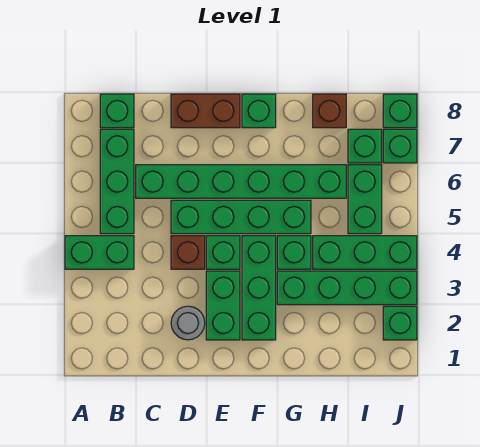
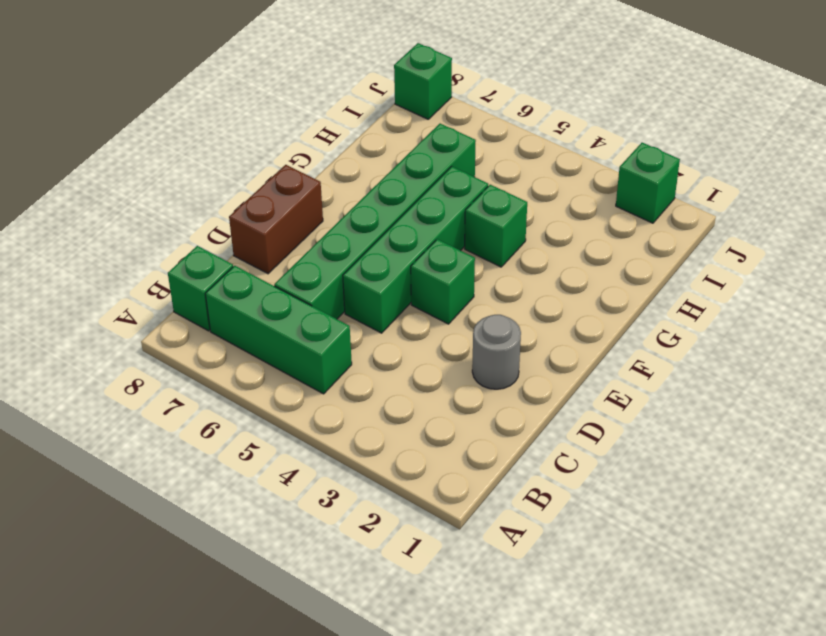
none -> green 1x2 brick [65,236,134,269]
none -> brown 1x1 brick [171,236,205,269]
none -> green 1x2 brick [206,271,240,340]

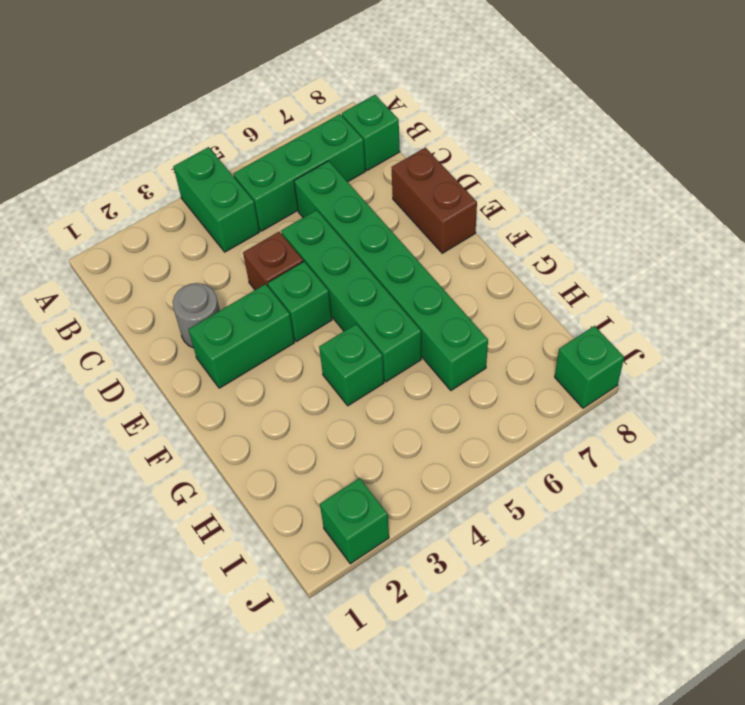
none -> green 1x3 brick [242,236,276,340]
none -> green 1x1 brick [242,94,276,128]
none -> green 1x4 brick [277,271,417,305]

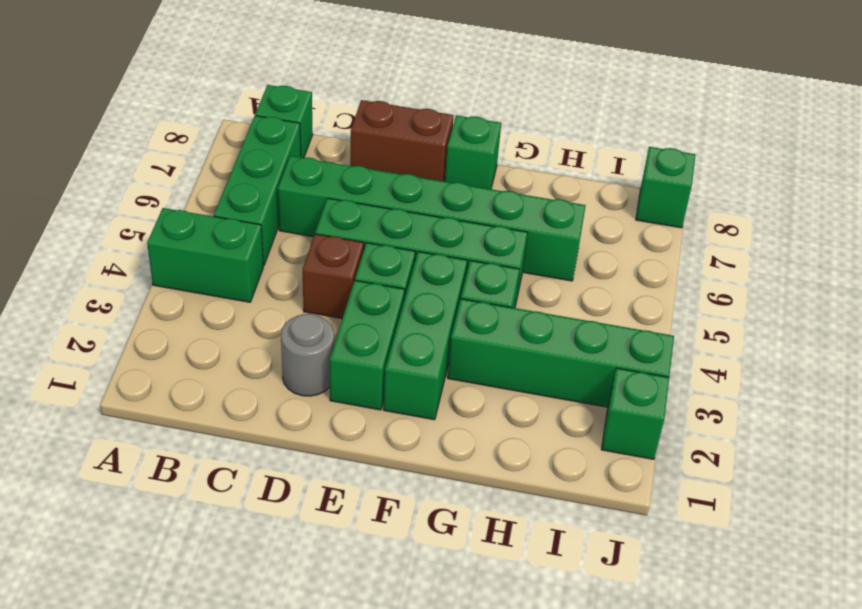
none -> green 1x3 brick [313,236,417,269]
none -> brown 1x1 brick [313,94,346,128]
none -> green 1x2 brick [348,165,382,234]

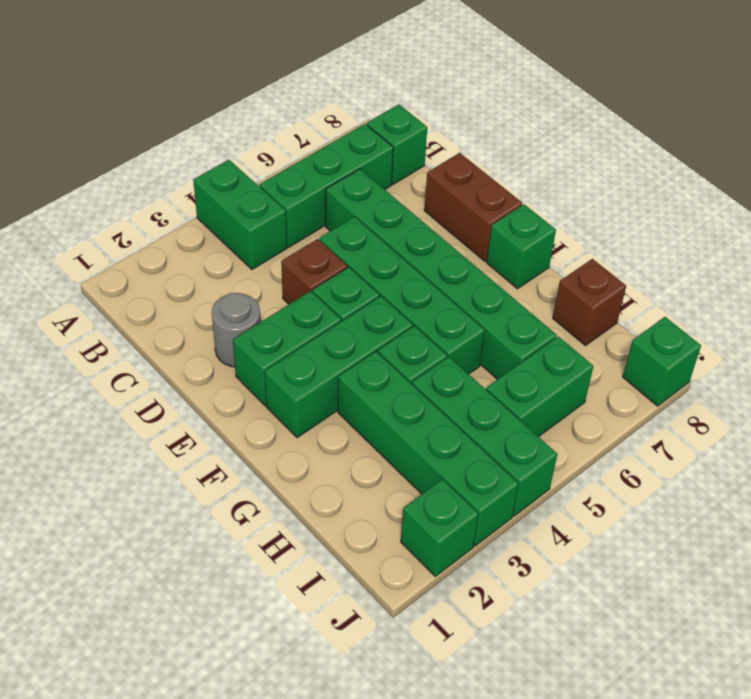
none -> green 1x1 brick [348,129,382,163]
none -> green 1x1 brick [383,129,417,163]

